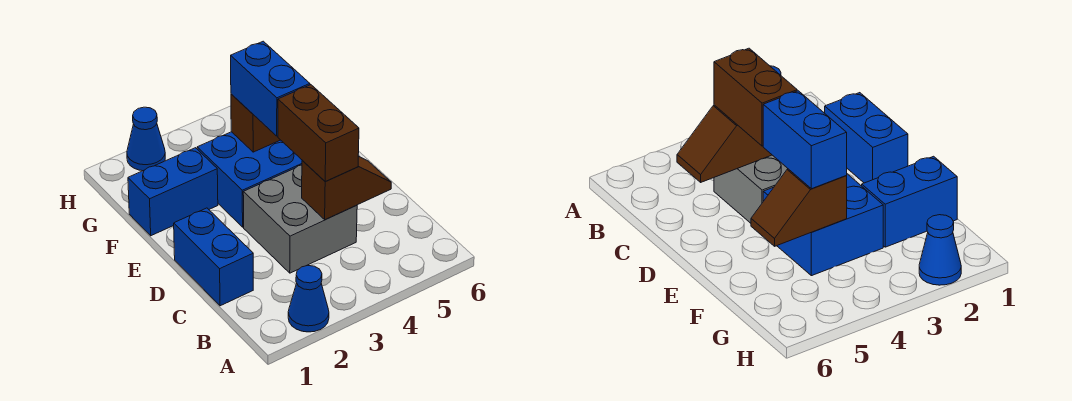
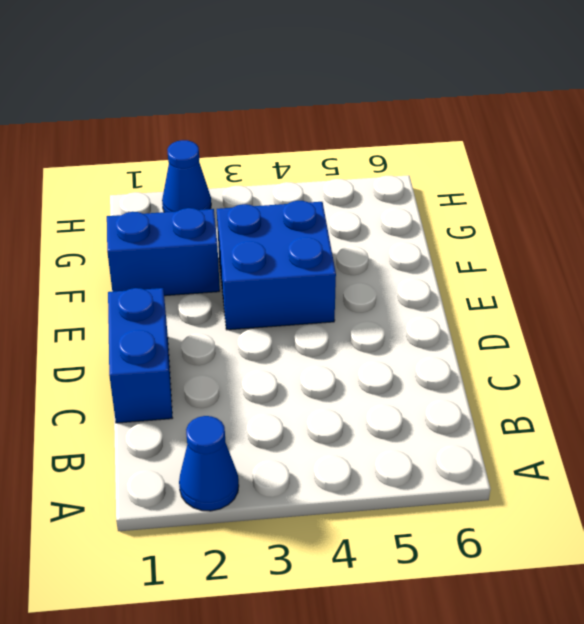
none -> grey 2x2 brick [243,165,357,273]
none -> brown 1x2 slope [302,156,391,220]

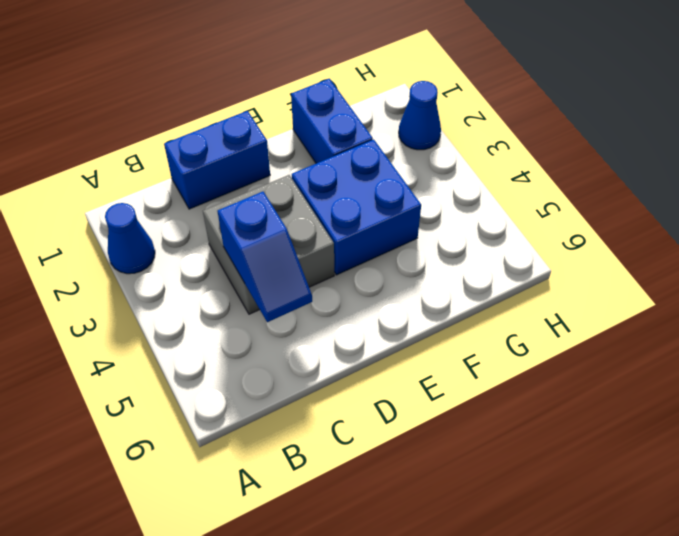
blue 1x2 slope [217,192,312,322] -> brown 1x2 slope [302,156,391,220]
none -> brown 1x2 slope [231,94,280,152]
none -> brown 1x2 brick [278,85,359,182]

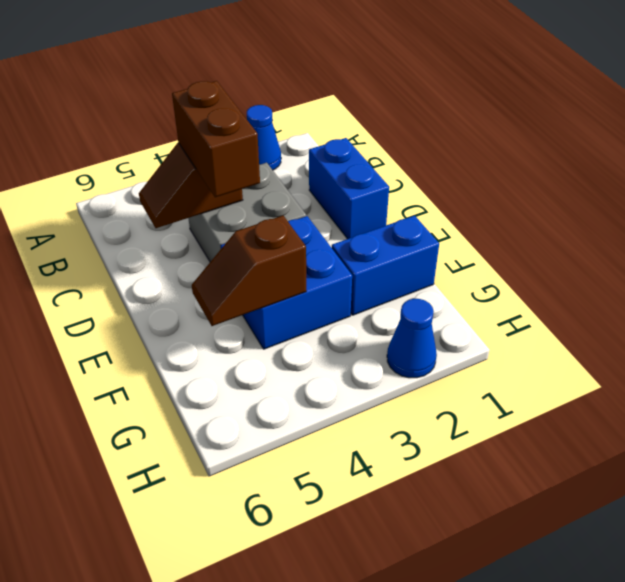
none -> blue 1x2 brick [231,41,310,136]

